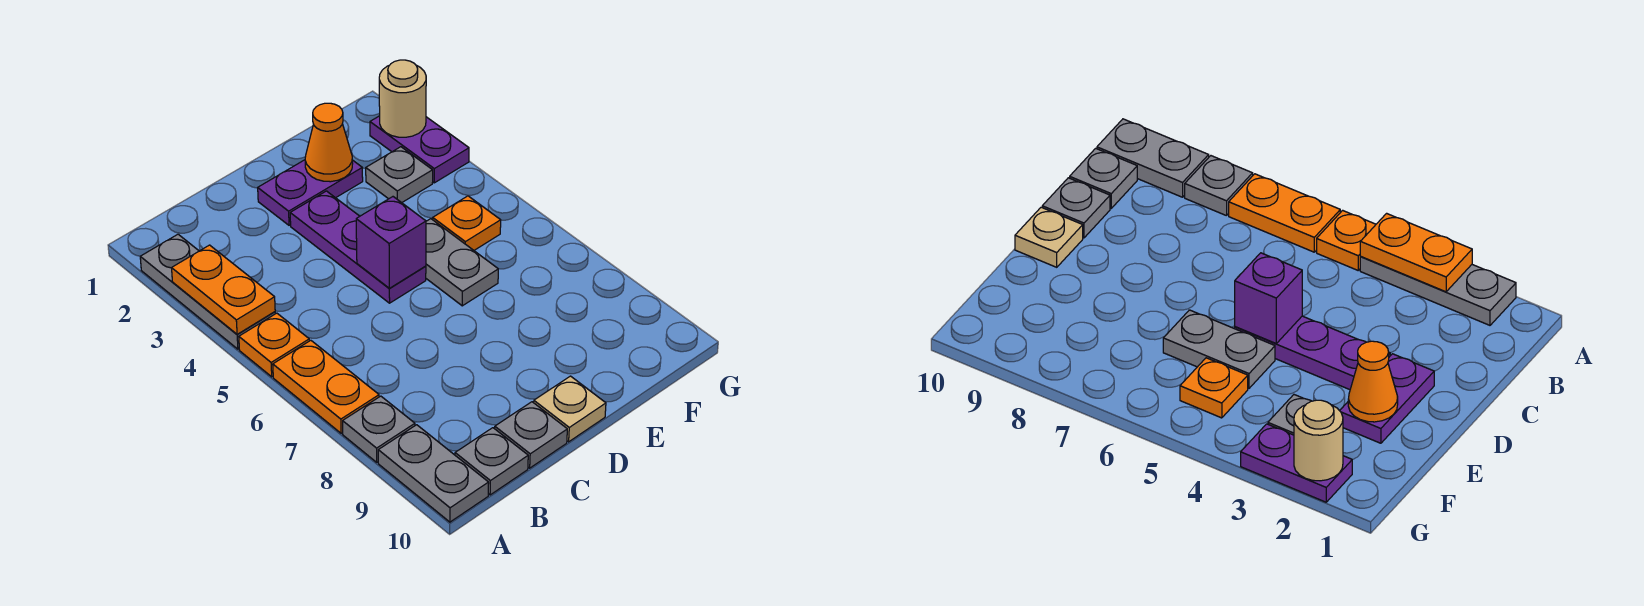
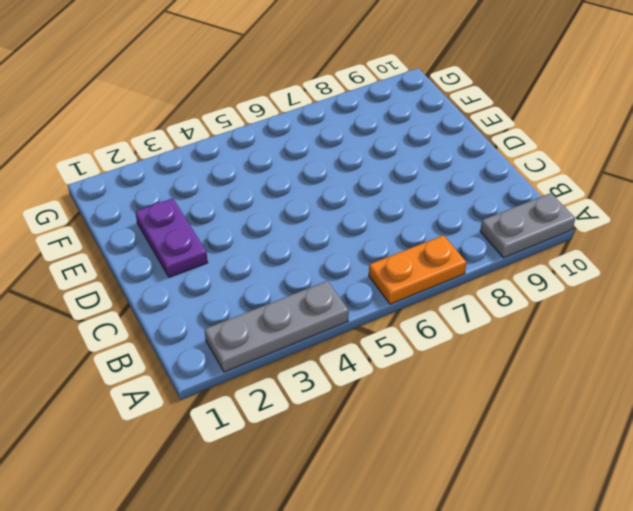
none -> orange 1x1 plate [239,313,309,377]
none -> grey 1x1 plate [343,396,415,462]
none -> grey 1x1 plate [455,428,528,495]

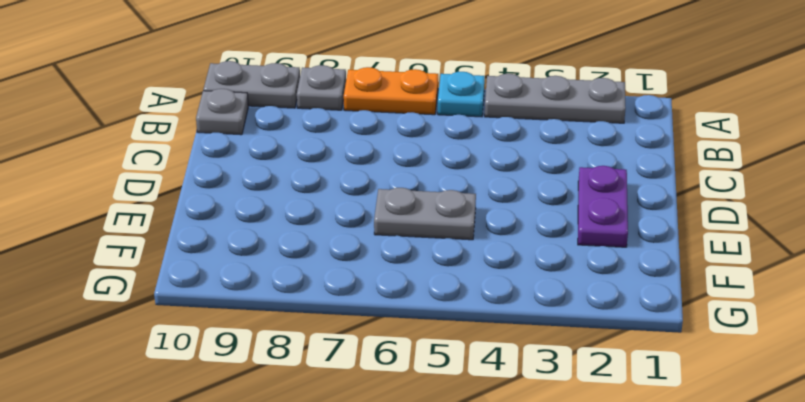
cyan 1x1 plate [438,72,485,117] -> orange 1x1 plate [239,313,309,377]
none -> grey 1x1 plate [495,402,567,468]
none -> purple 1x3 plate [290,191,426,303]
none -> tan 1x1 plate [534,376,606,442]

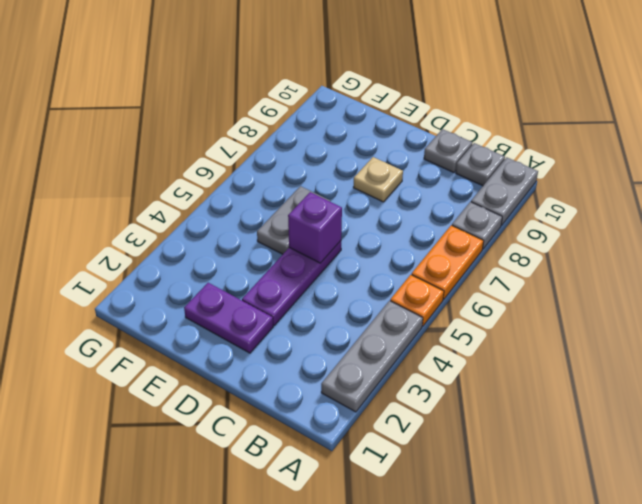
tan 1x1 plate [353,157,403,202] -> tan 1x1 plate moved to [534,376,606,442]
none -> grey 1x1 plate [366,147,433,203]
none -> orange 1x1 plate [433,196,501,250]
none -> purple 1x2 plate [370,116,469,183]

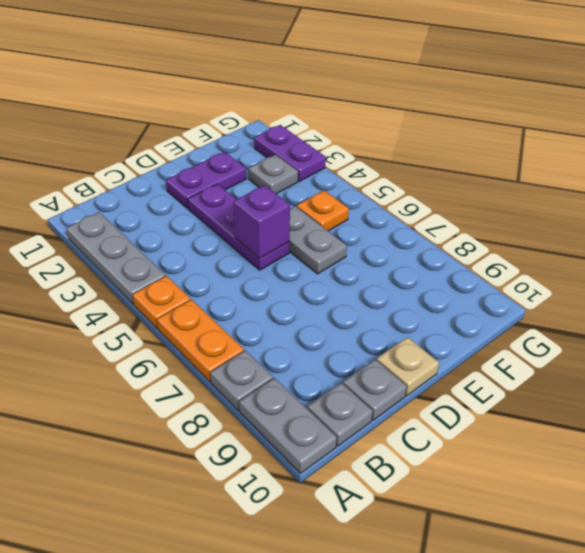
none -> orange 1x2 plate [172,245,275,334]
none -> orange 1x1 cone [305,103,353,182]
none -> tan 1x1 round brick [379,60,426,137]

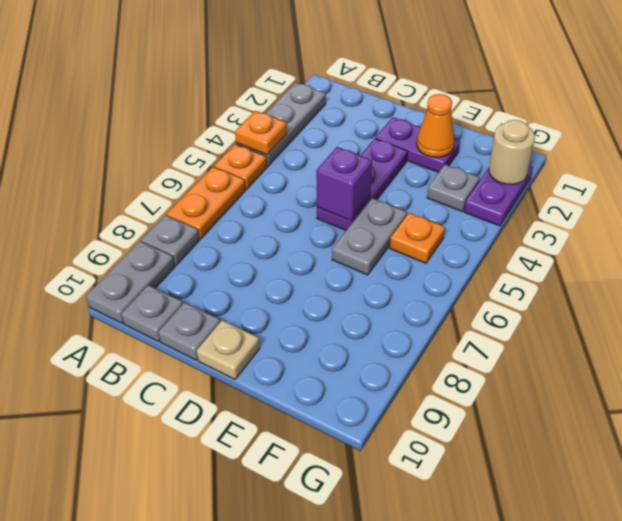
orange 1x1 plate [235,111,287,155] -> orange 1x2 plate [172,245,275,334]

